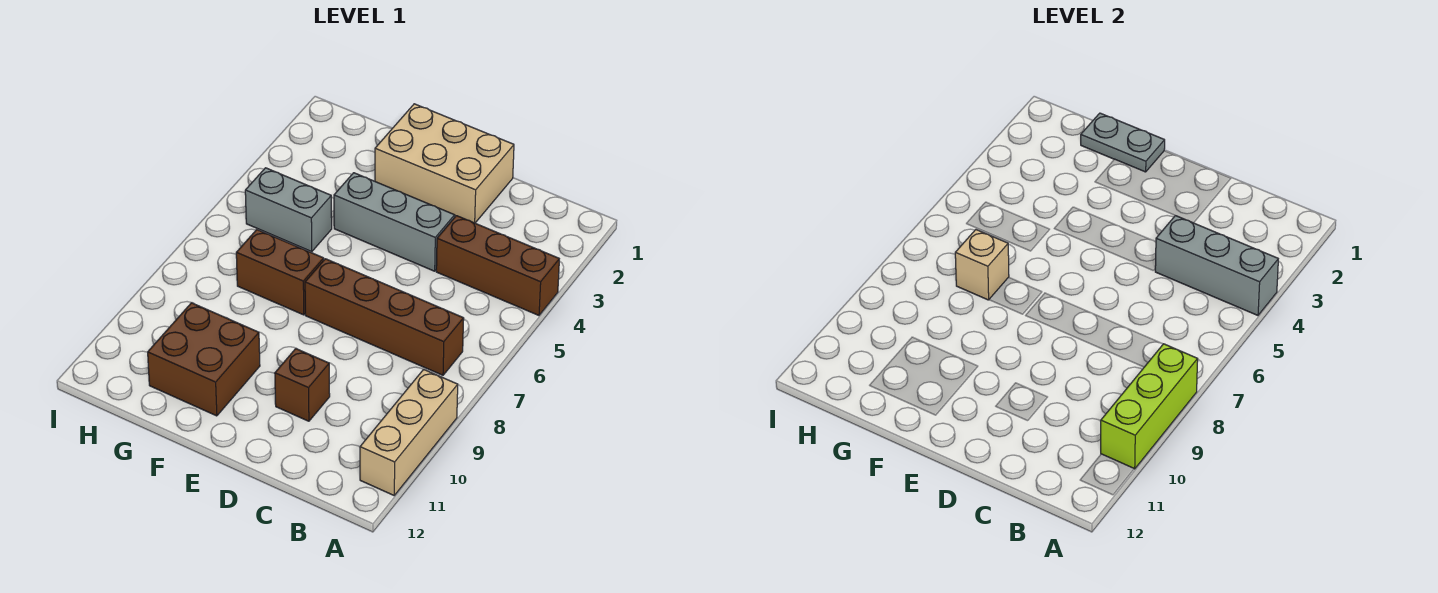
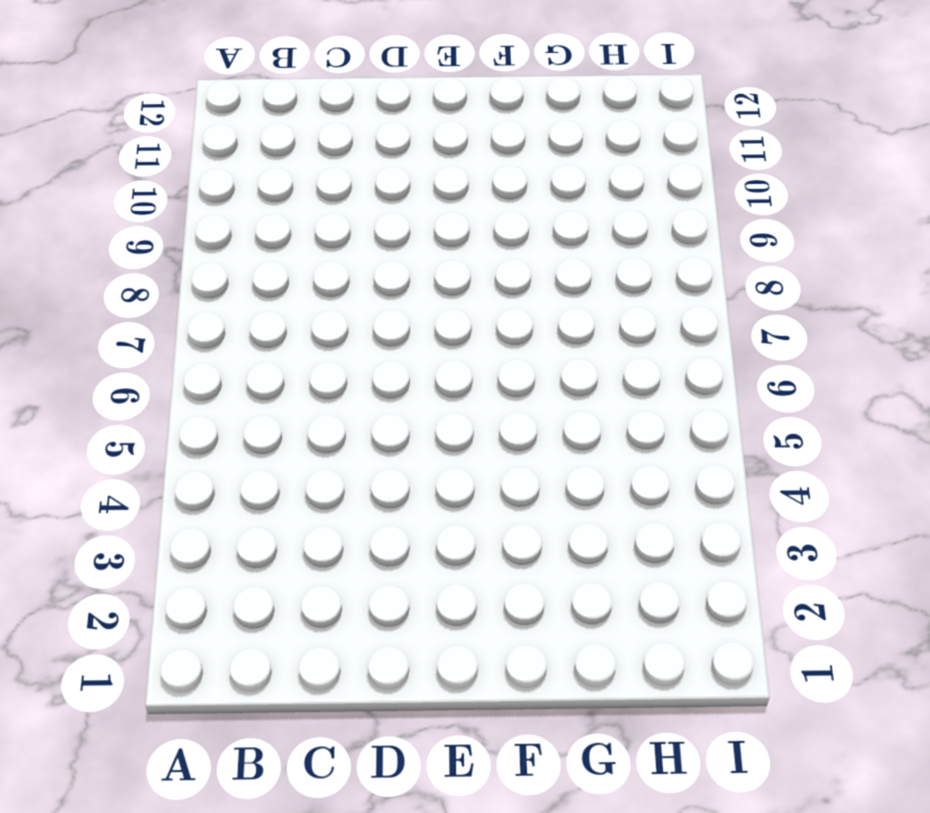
none -> brown 1x3 brick [436,216,559,315]
none -> tan 1x3 brick [360,369,458,495]
none -> brown 1x4 brick [305,259,464,375]

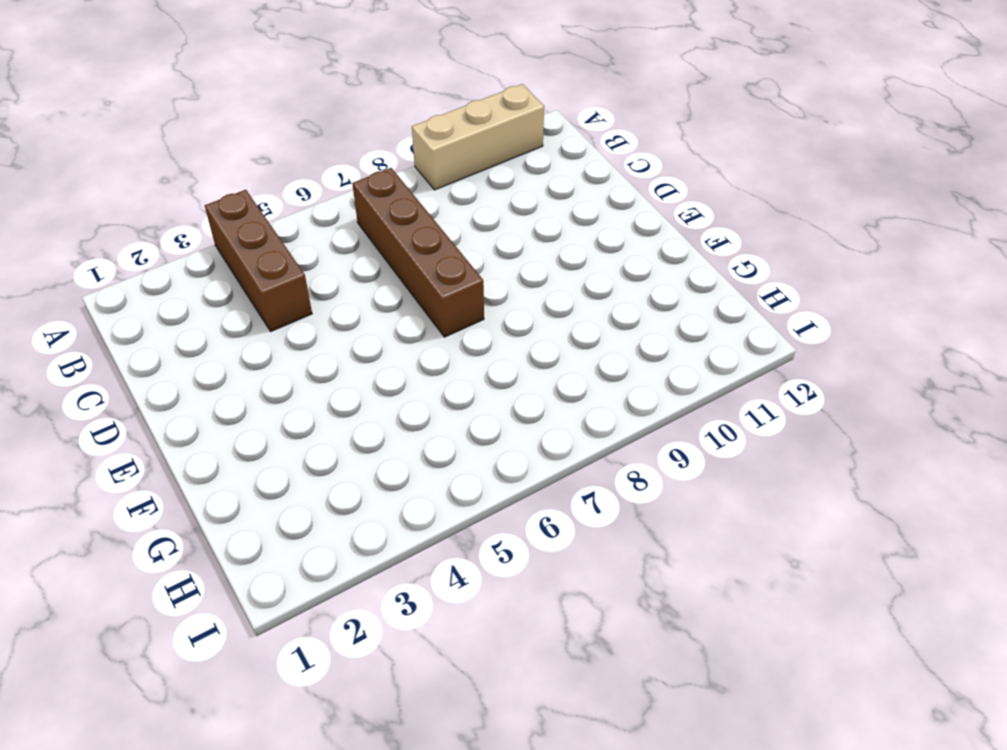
none -> tan 2x3 brick [375,104,514,223]
none -> grey 1x3 brick [334,173,455,271]
none -> brown 1x1 brick [275,349,330,421]

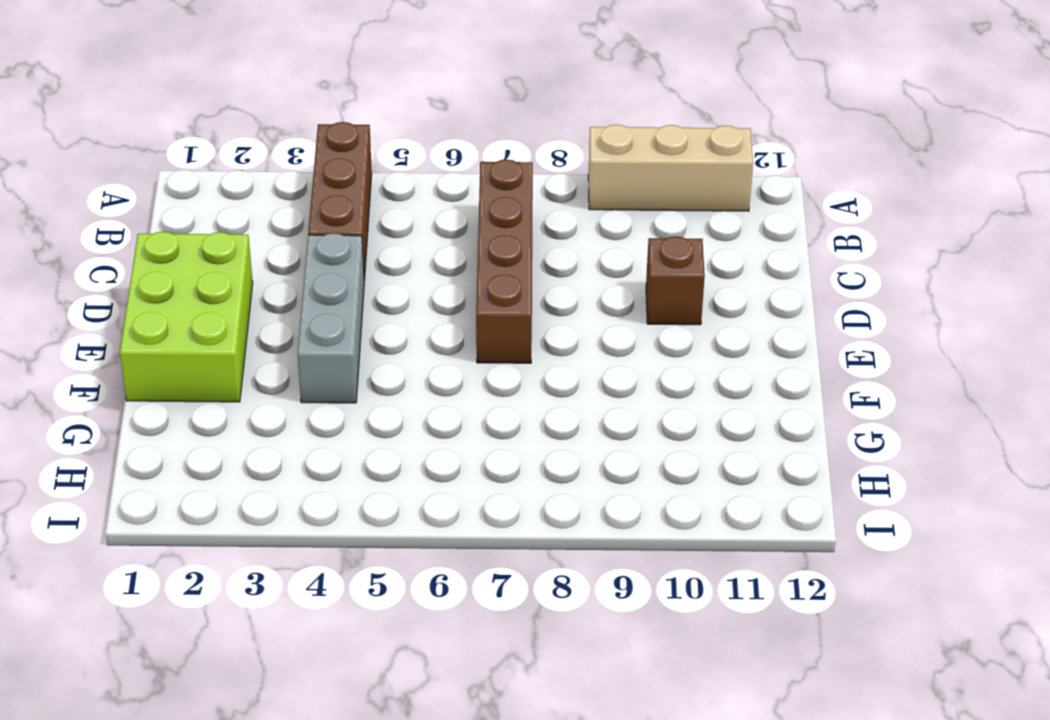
lime 2x3 brick [120,232,253,402] -> tan 2x3 brick [375,104,514,223]
none -> brown 1x2 brick [236,230,324,315]
none -> brown 2x2 brick [148,303,260,416]
none -> grey 1x2 brick [245,168,332,252]

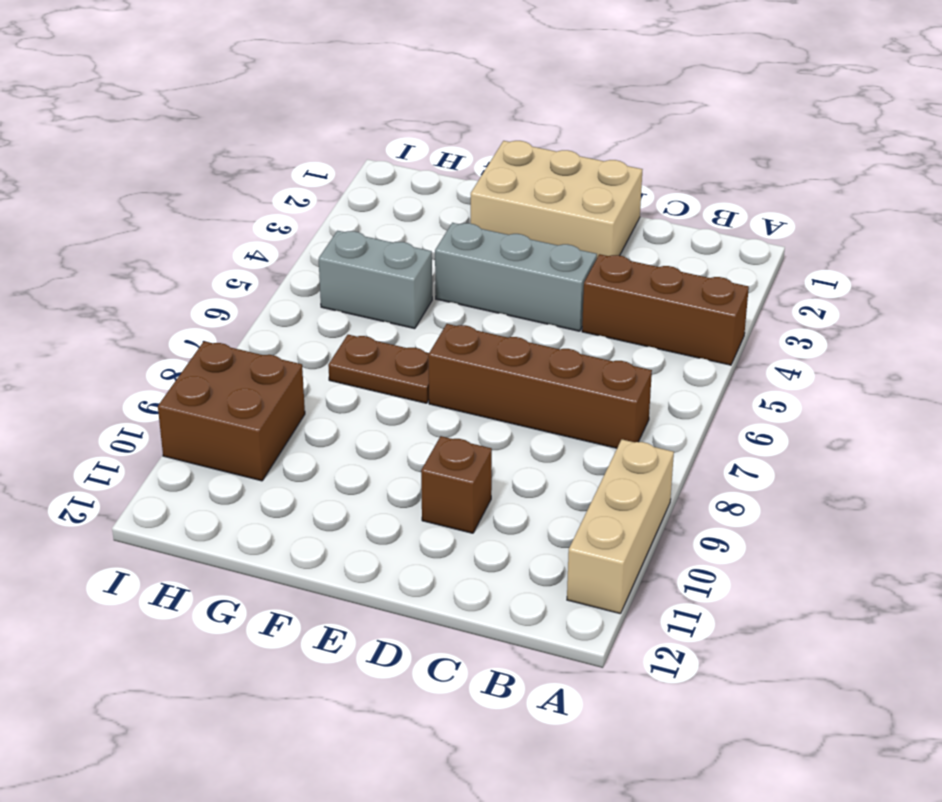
brown 1x2 plate [328,335,429,403] -> brown 1x2 brick [236,230,324,315]
brown 2x2 brick [158,341,305,481] -> brown 2x2 brick moved to [148,303,260,416]
none -> grey 1x3 brick [1155,216,1278,315]
none -> lime 1x3 brick [1101,344,1198,469]
none -> grey 1x2 plate [1081,113,1165,172]

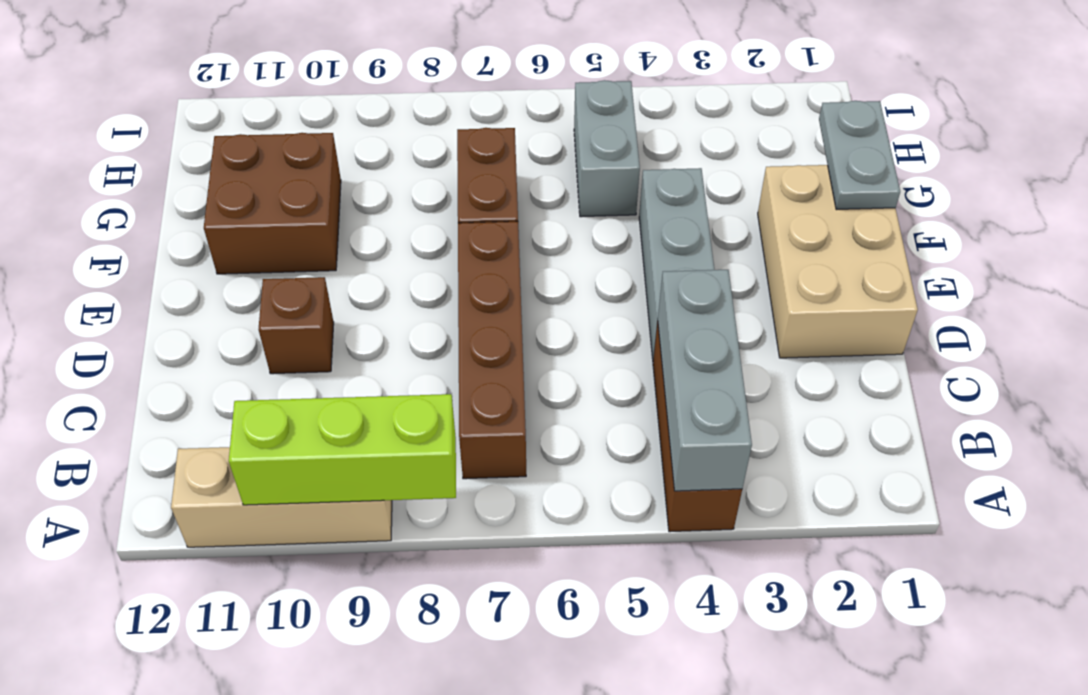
none -> tan 1x1 brick [955,230,1009,300]

